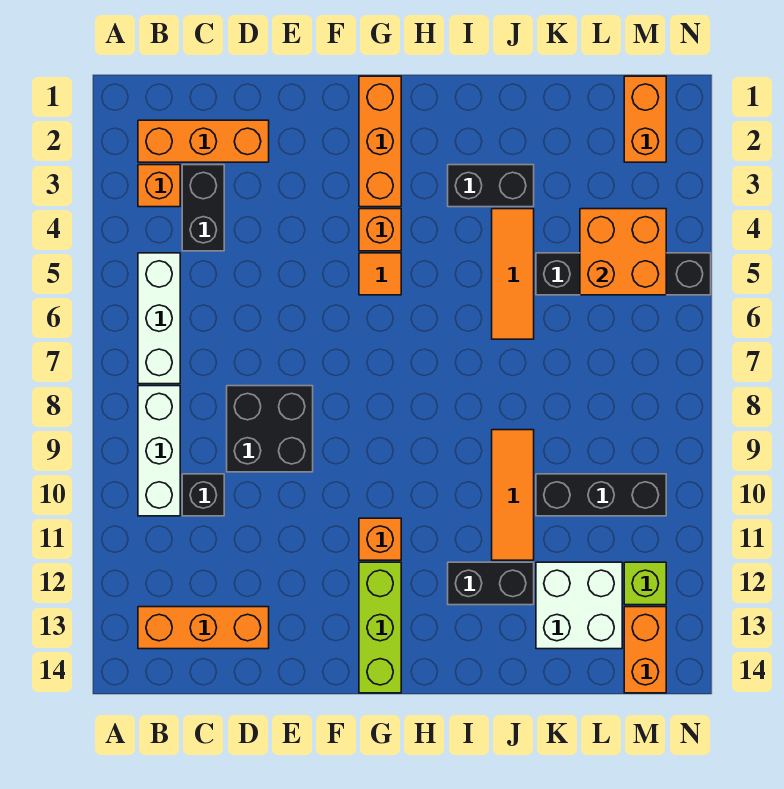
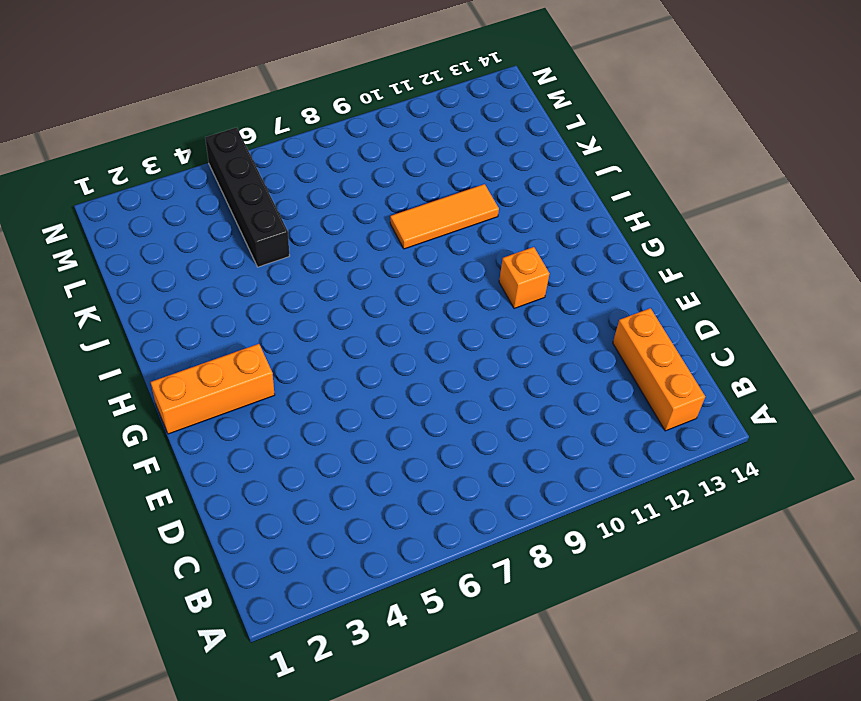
none -> orange 1x3 brick [138,120,269,162]
none -> orange 1x1 brick [138,165,180,207]
none -> white 1x3 brick [138,253,180,384]

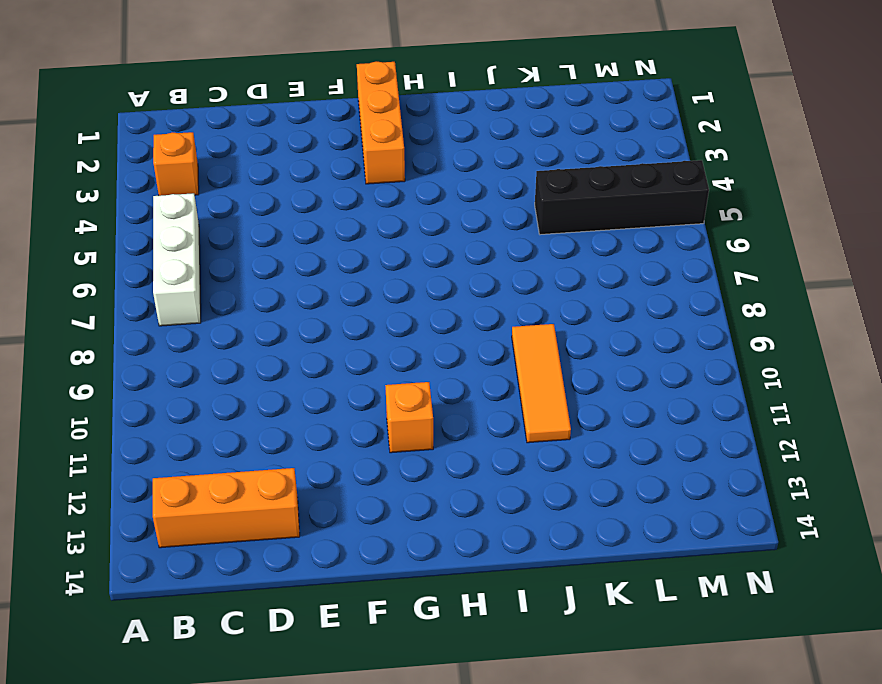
none -> orange 1x3 brick [138,120,269,162]
none -> white 1x3 brick [138,386,180,516]
none -> black 1x2 brick [182,165,224,251]

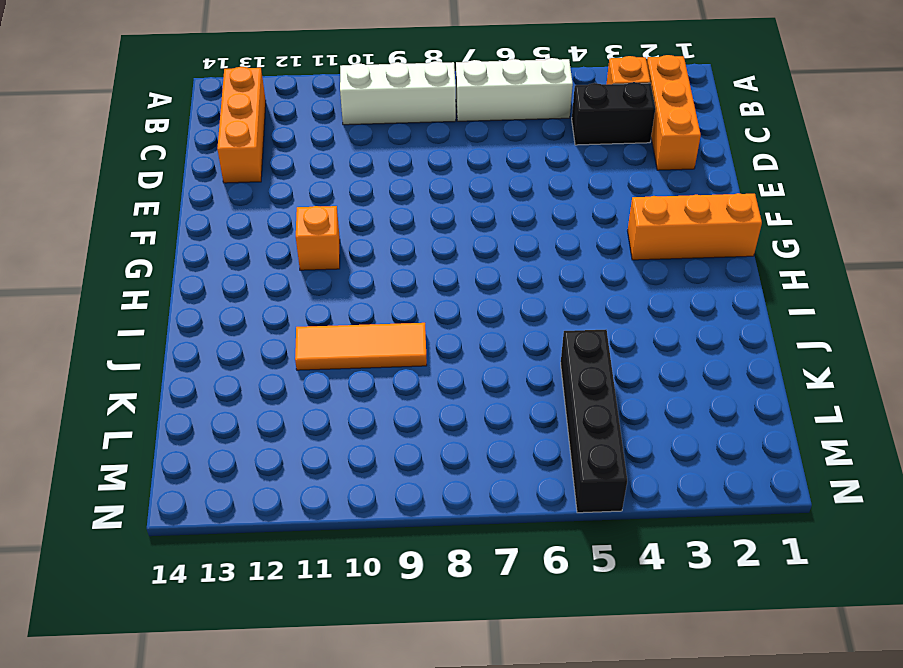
none -> black 1x1 brick [182,474,224,516]
none -> black 2x2 brick [227,386,313,472]
none -> orange 1x1 brick [359,209,401,251]

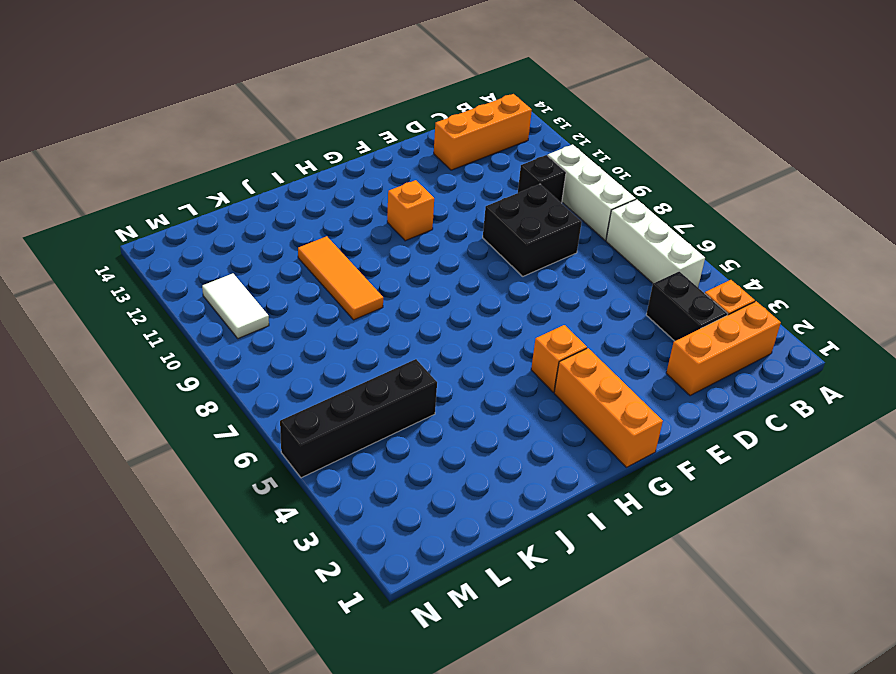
white 1x2 tile [202,274,269,339] -> black 1x3 brick [536,474,666,516]
none -> orange 1x1 tile [359,253,401,295]
none -> lime 1x3 brick [359,562,401,693]
none -> black 1x2 brick [448,165,534,207]

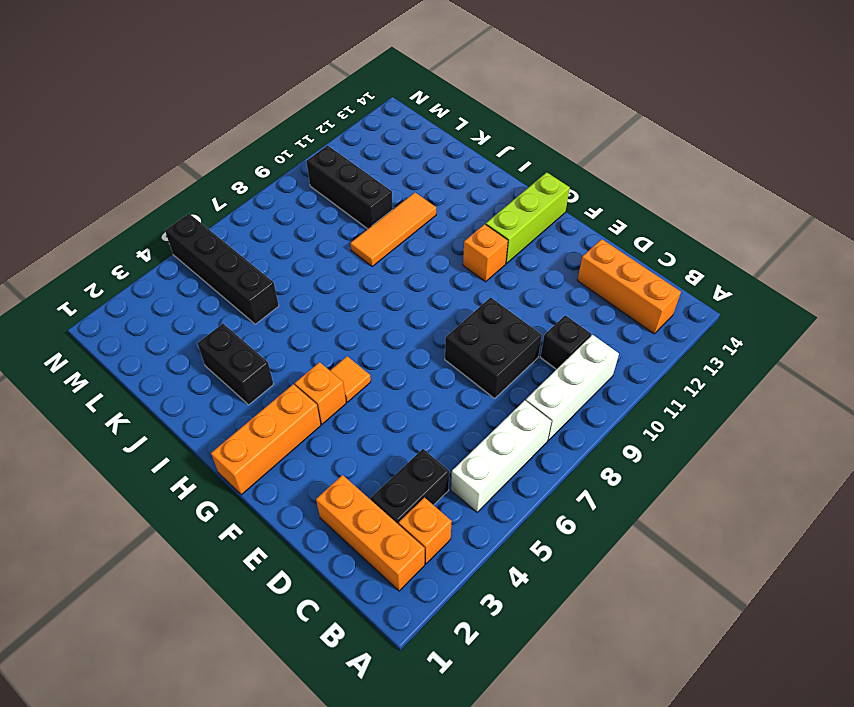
none -> black 1x2 brick [448,562,534,605]
none -> orange 1x3 tile [492,209,534,339]
none -> white 2x2 brick [536,562,622,649]

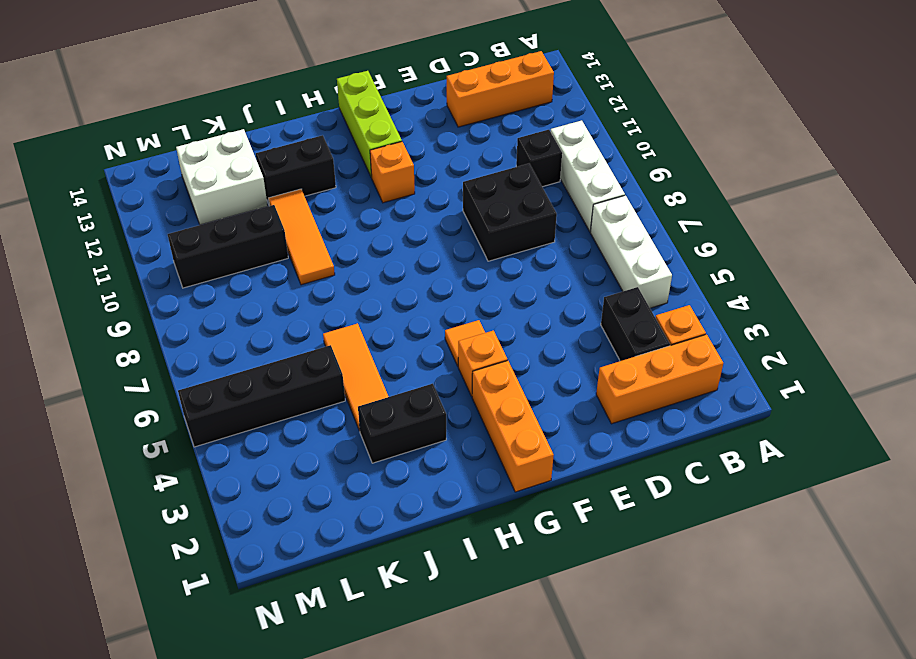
none -> orange 1x2 brick [624,76,666,162]
none -> lime 1x1 brick [624,562,666,605]
none -> orange 1x2 brick [624,607,666,693]

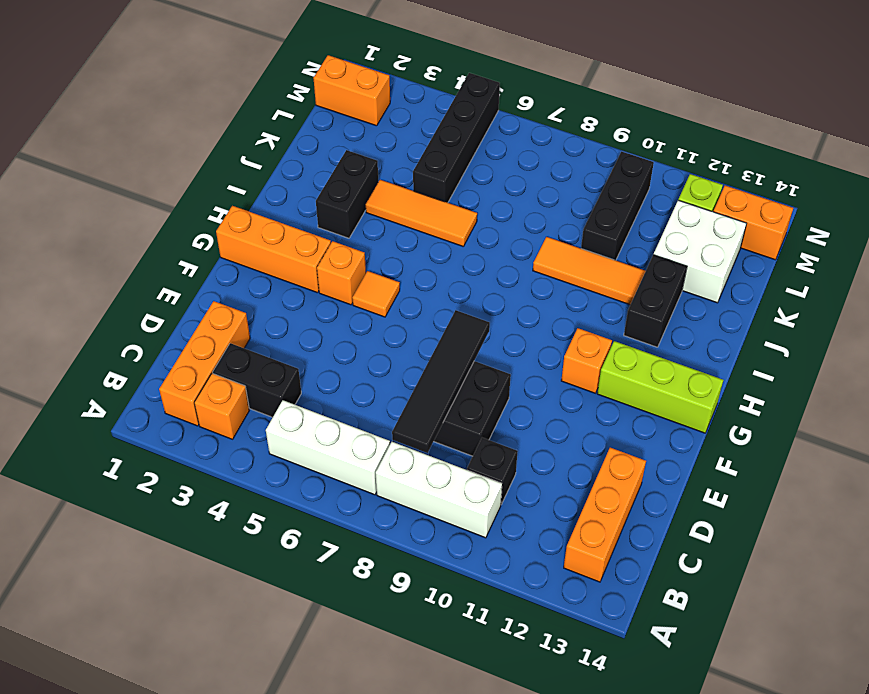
black 1x4 tile [392,310,490,453] -> none
none -> orange 2x2 brick [580,209,666,295]

